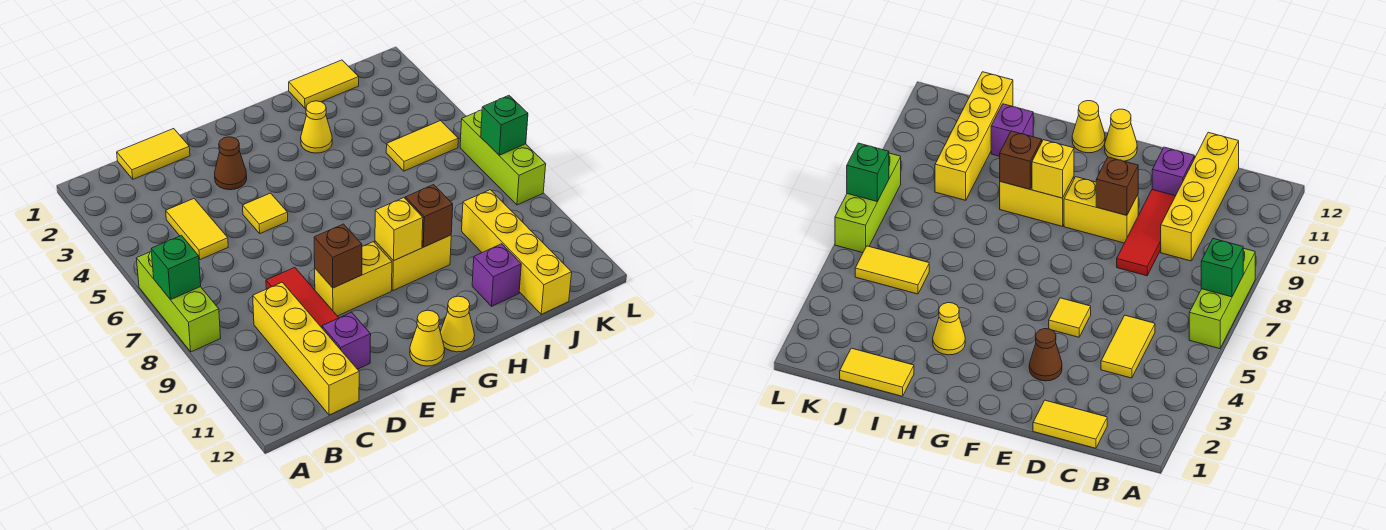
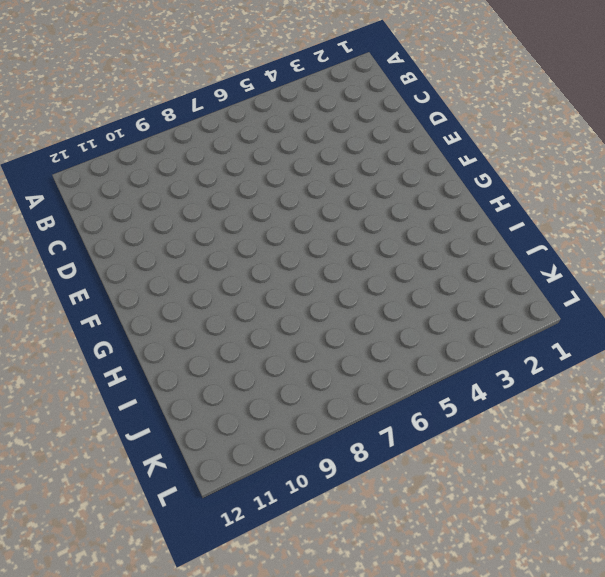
none -> lime 1x3 brick [136,252,221,352]
none -> yellow 1x2 tile [117,129,190,179]
none -> yellow 1x2 tile [166,199,228,260]

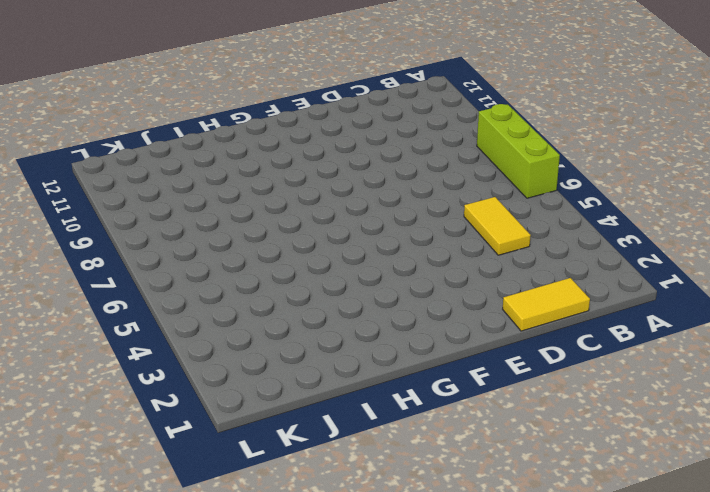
none -> yellow 1x4 brick [253,282,359,415]
none -> red 1x3 tile [266,267,339,328]
none -> purple 1x1 brick [322,312,371,369]

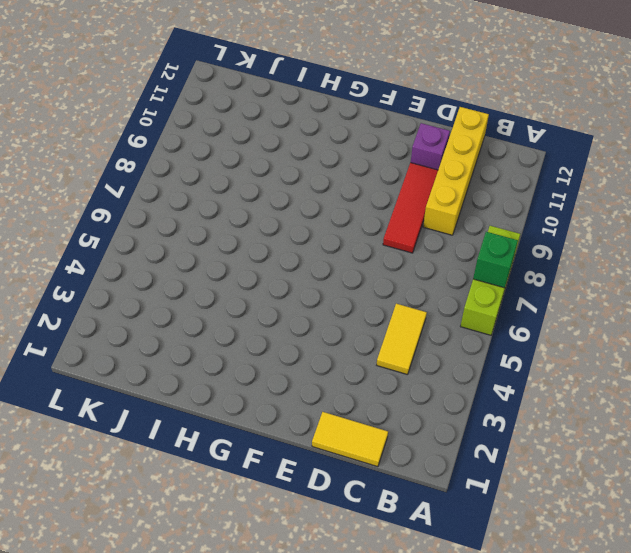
none -> brown 1x1 cone [215,137,247,190]
none -> yellow 1x1 tile [243,193,288,233]
none -> yellow 1x2 brick [315,242,392,316]

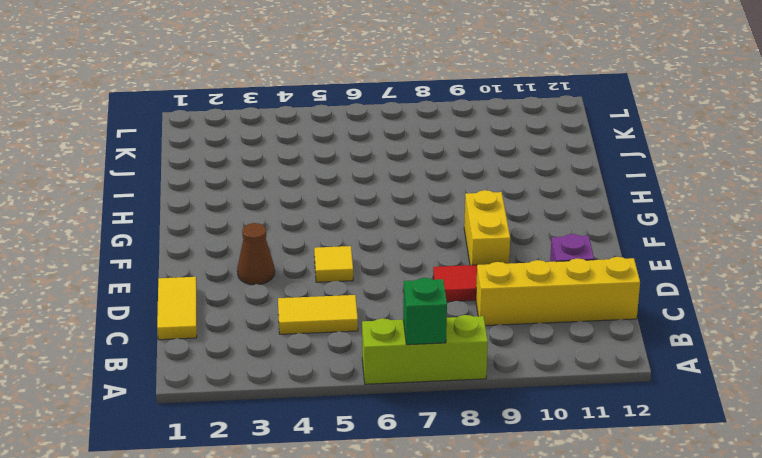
none -> yellow 1x1 cone [410,310,445,366]
none -> yellow 1x2 brick [375,235,451,291]
none -> yellow 1x1 cone [440,296,475,352]

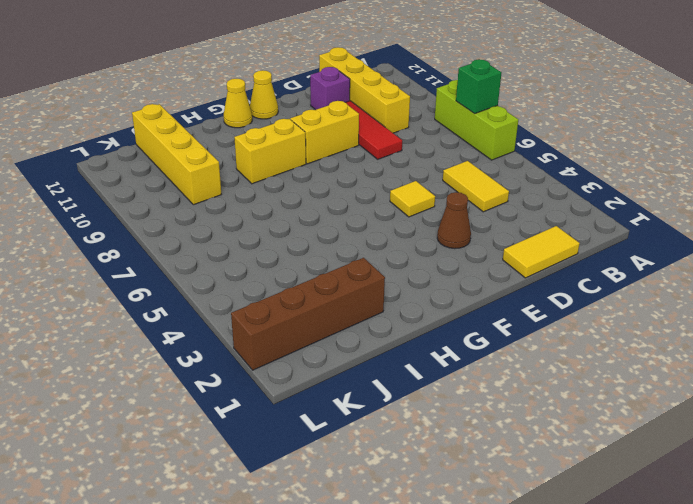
brown 1x4 brick [231,258,385,370] -> none
none -> yellow 1x1 cone [301,101,332,153]
none -> yellow 1x2 tile [289,60,359,108]
none -> purple 1x1 brick [472,244,521,306]

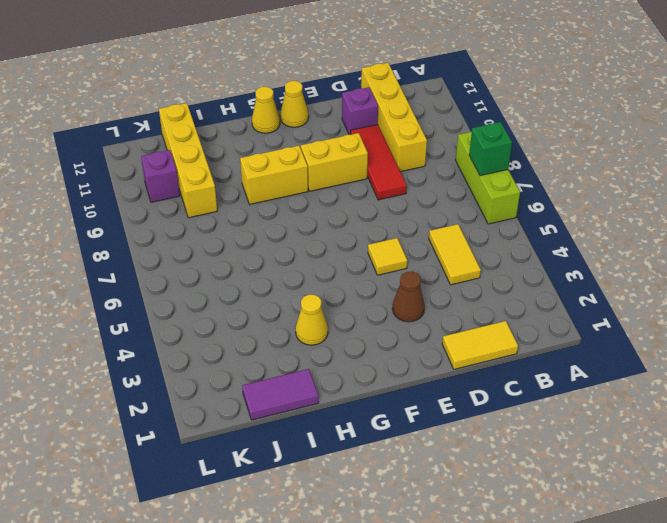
purple 1x2 tile [242,369,319,420] -> yellow 1x2 tile [289,60,359,108]
purple 1x1 brick [141,150,180,202] -> purple 1x1 brick moved to [472,244,521,306]
none -> yellow 1x2 tile [386,121,458,171]
none -> lime 1x3 brick [460,110,546,205]
none -> brown 1x1 brick [314,224,362,288]

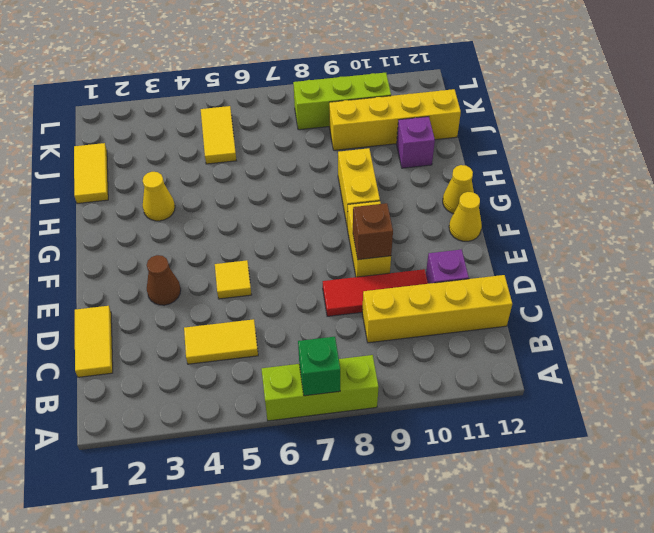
lime 1x3 brick [293,73,391,130] -> lime 1x3 brick moved to [460,110,546,205]
none -> yellow 1x1 brick [375,198,423,261]
none -> brown 1x1 brick [405,185,453,247]
none -> green 1x1 brick [481,96,528,155]

